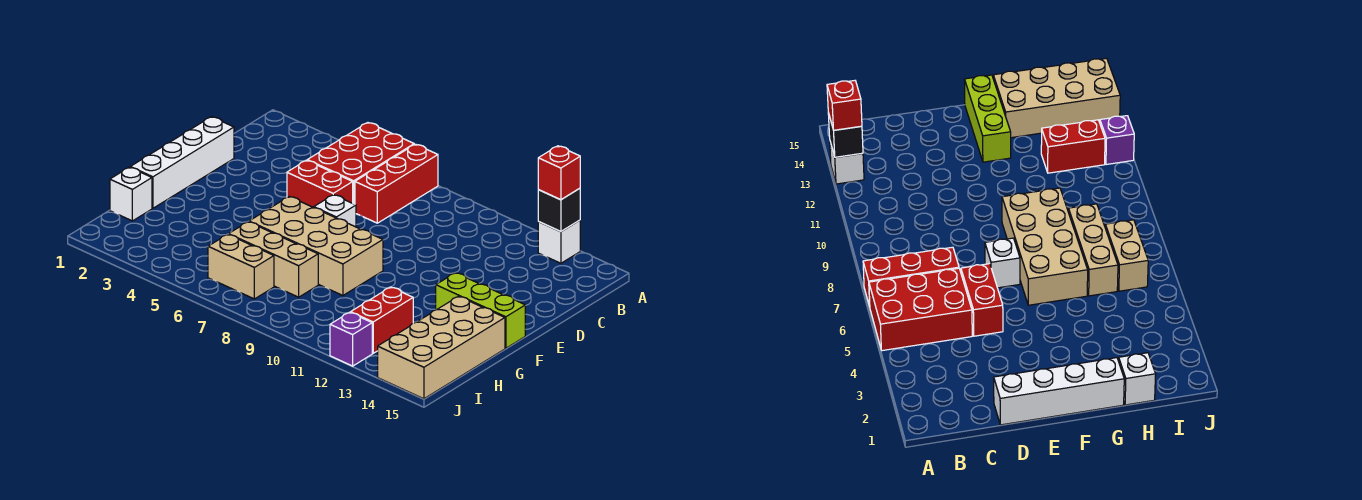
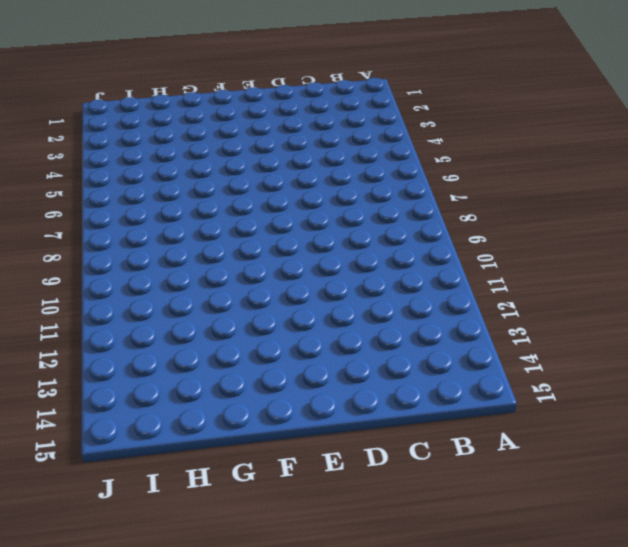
none -> red 2x3 brick [307,123,414,204]
none -> red 1x3 brick [355,144,438,223]
none -> white 1x1 brick [538,220,580,263]

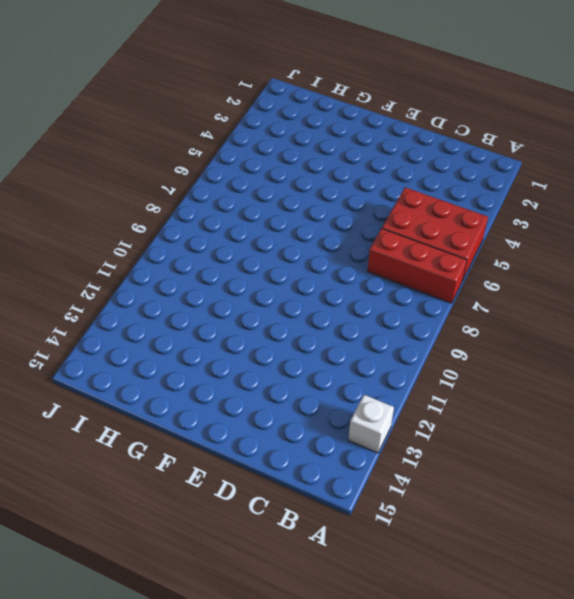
none -> white 1x4 brick [130,117,234,208]
none -> red 1x2 brick [287,160,353,208]
none -> white 1x1 brick [314,195,356,227]

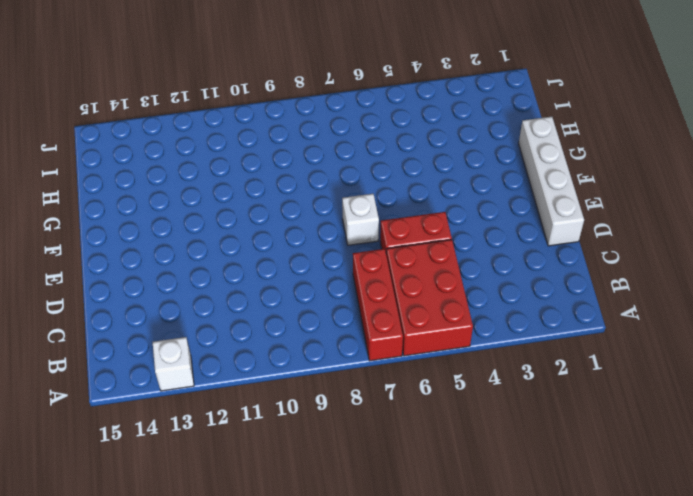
none -> tan 2x4 brick [249,197,383,295]
none -> lime 1x3 brick [436,273,525,348]
none -> tan 2x4 brick [378,296,505,399]

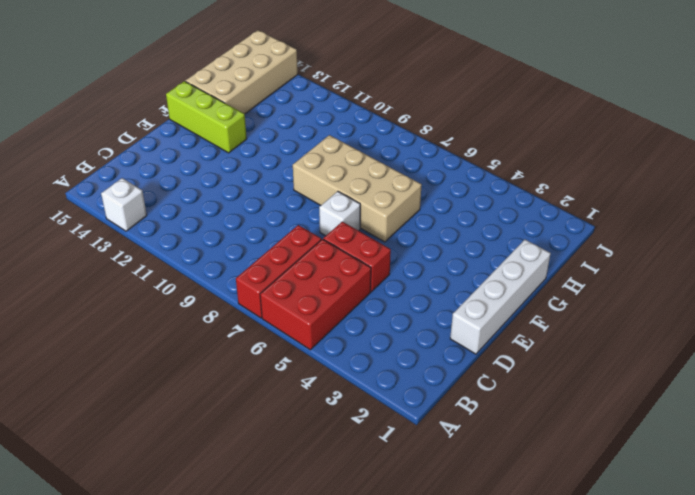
none -> white 1x1 brick [110,167,152,221]
none -> tan 1x3 brick [229,222,318,297]
none -> red 1x2 brick [351,287,413,353]

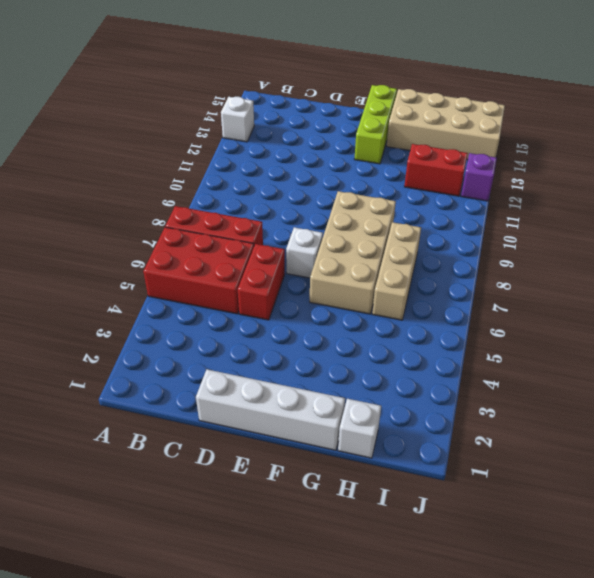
none -> tan 1x2 brick [208,234,274,299]
none -> black 1x1 brick [538,188,580,232]
none -> red 1x1 brick [538,146,580,200]

